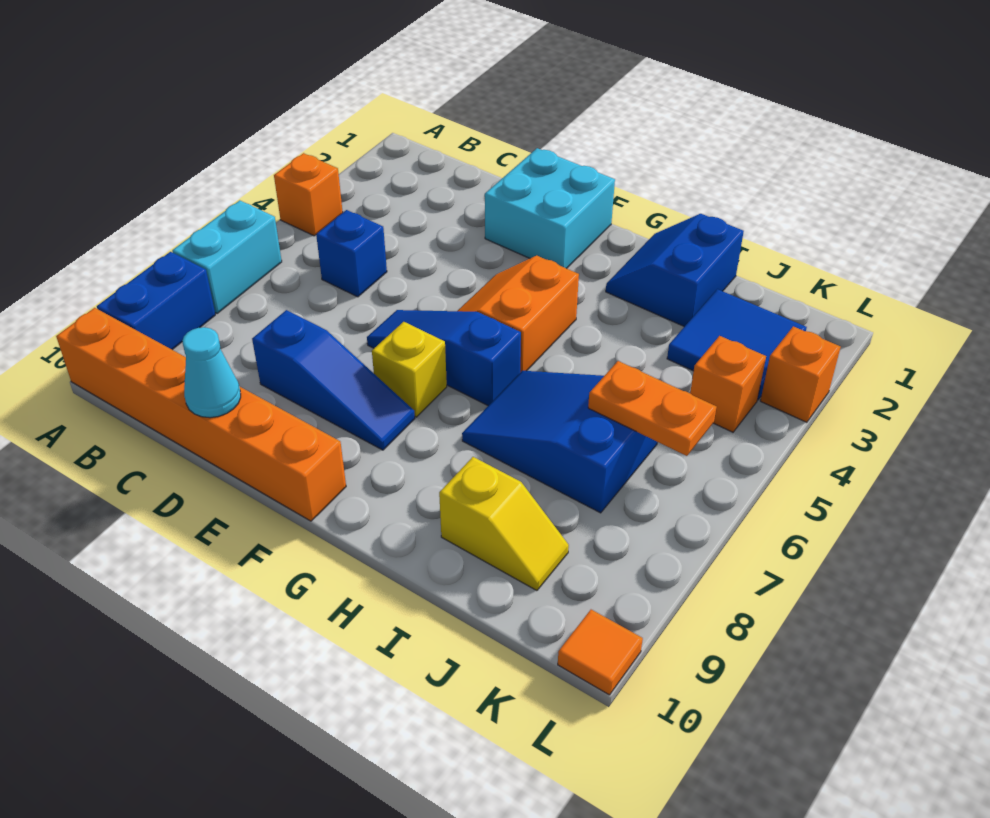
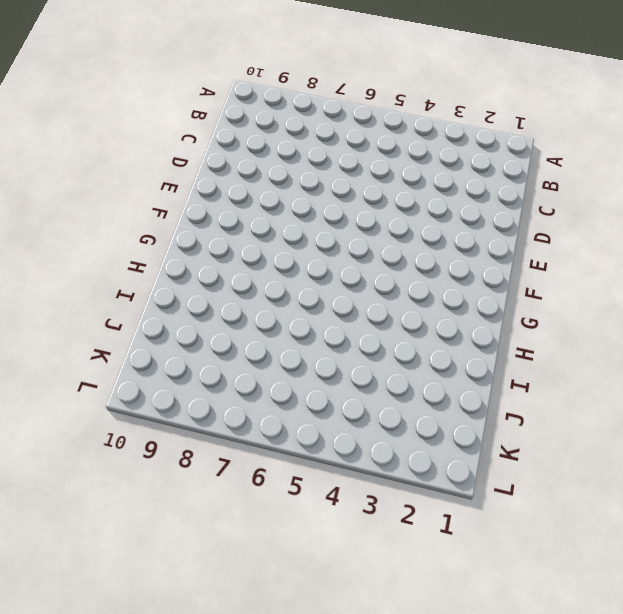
none -> orange 1x1 brick [274,153,343,236]
none -> cyan 1x2 brick [172,200,282,314]
none -> blue 1x2 brick [97,252,215,350]

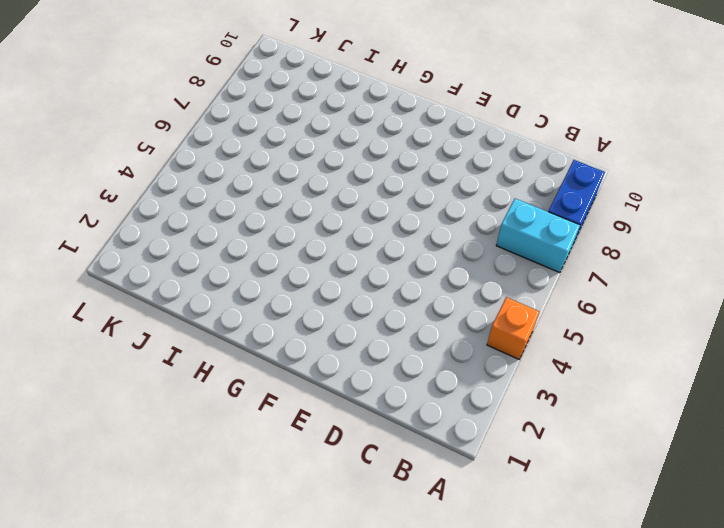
cyan 1x2 brick [496,199,580,273] -> cyan 1x2 brick turned to [172,200,282,314]
none -> orange 1x6 brick [56,308,346,521]
none -> blue 1x1 brick [316,210,387,297]
none -> blue 1x3 slope [252,310,415,450]

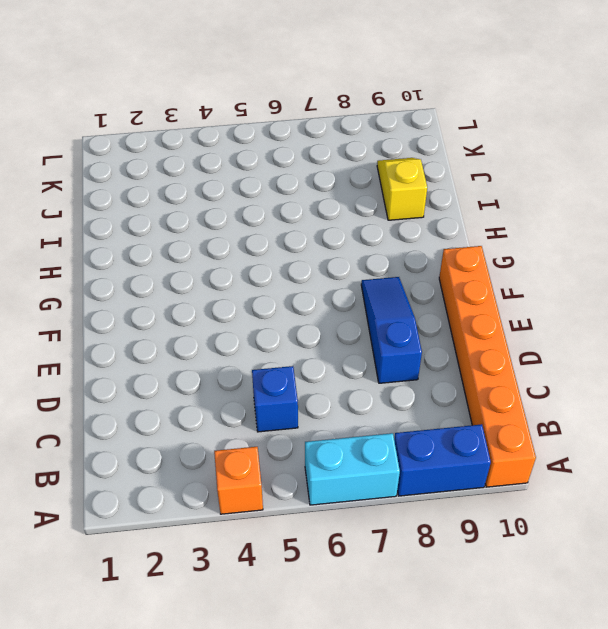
none -> cyan 2x2 brick [485,148,615,269]
none -> blue 1x3 slope [367,310,521,406]
none -> orange 2x2 slope [458,256,579,373]

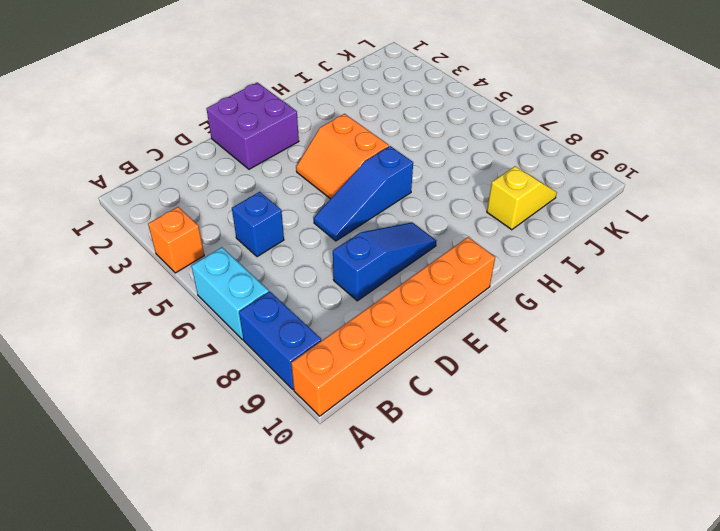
purple 2x2 brick [206,82,299,169] -> cyan 2x2 brick [485,148,615,269]
none -> yellow 1x1 brick [372,322,447,417]
none -> blue 2x2 slope [606,214,744,327]
none -> blue 2x3 slope [462,371,657,513]

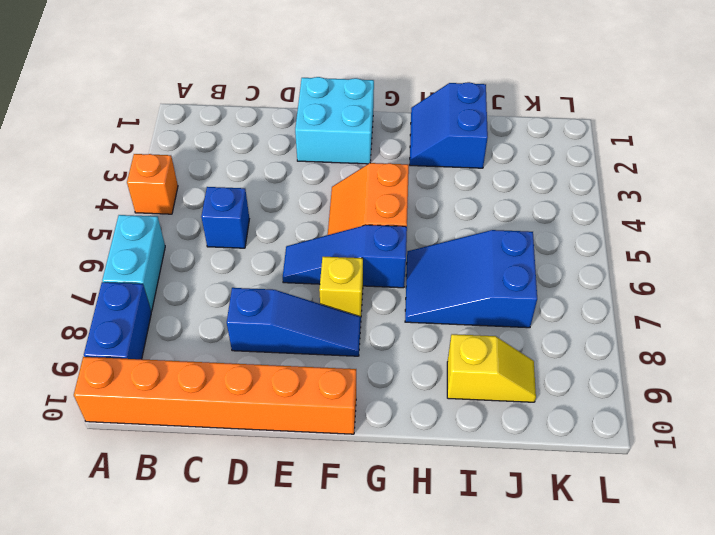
none -> blue 2x2 tile [667,289,807,400]
none -> orange 1x1 brick [690,336,766,432]
none -> orange 1x1 brick [760,326,841,422]

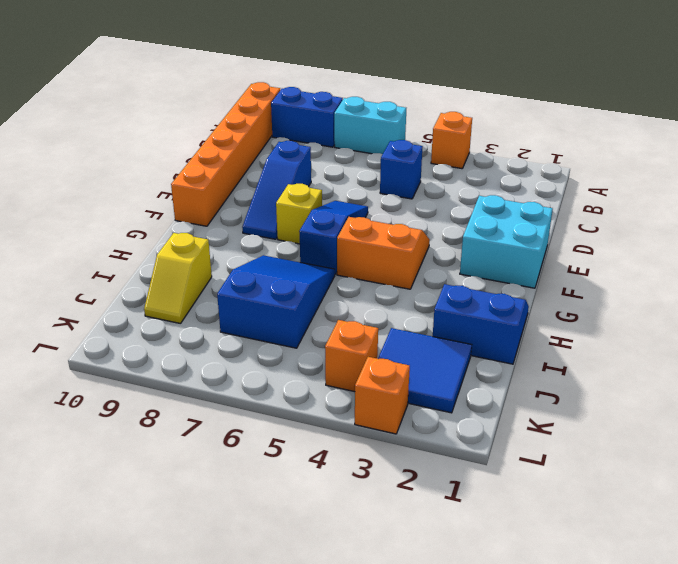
none -> orange 1x1 tile [558,610,643,695]
none -> cyan 1x1 cone [182,327,241,418]
none -> orange 1x2 plate [588,361,717,456]

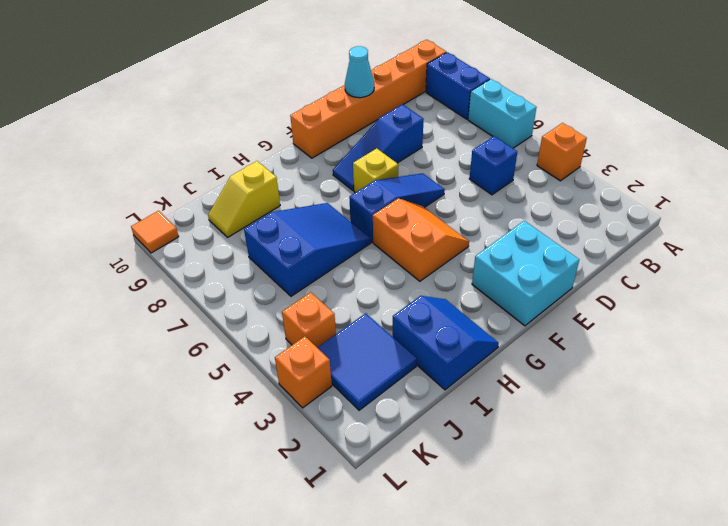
none -> orange 1x2 plate [588,361,717,456]

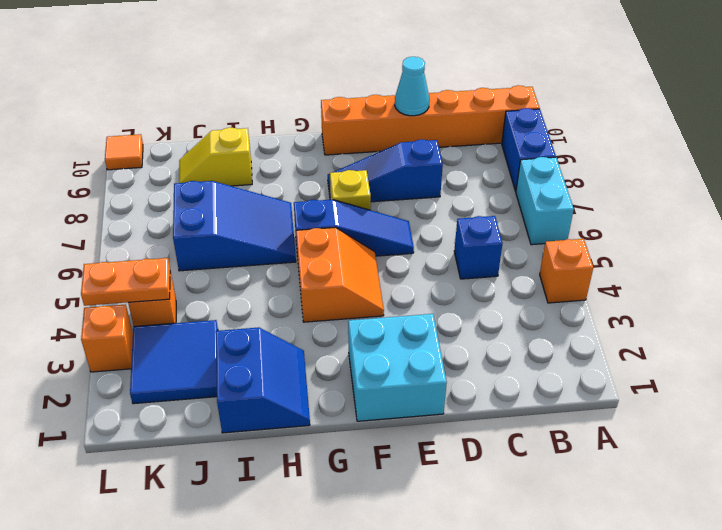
orange 1x2 plate [81,258,170,306] -> orange 1x2 plate moved to [588,361,717,456]

